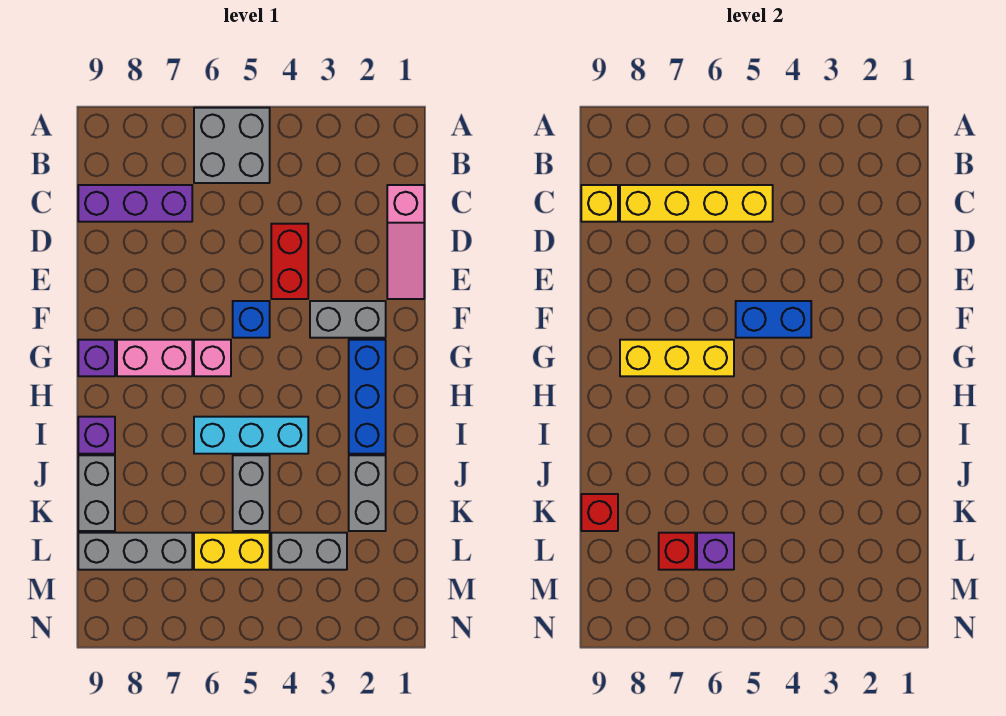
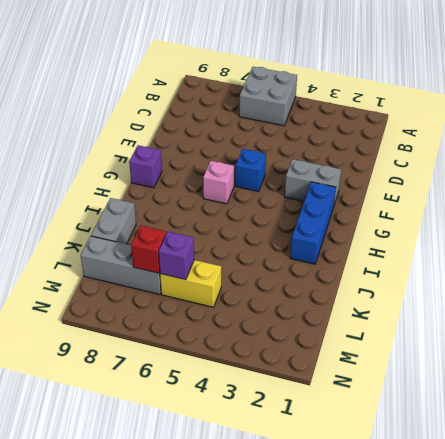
none -> pink 1x3 slope [387,185,424,299]
none -> purple 1x3 brick [78,185,192,222]
none -> red 1x2 brick [271,224,308,299]

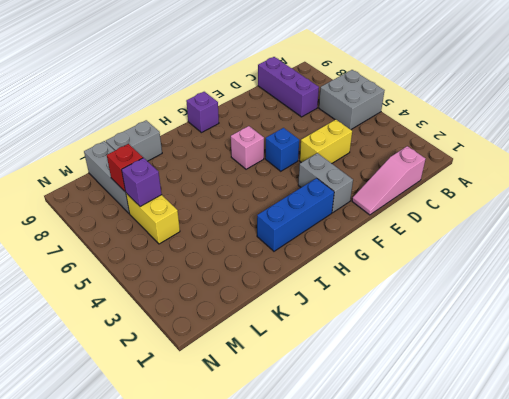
yellow 1x2 brick [300,120,352,163] -> red 1x2 brick [271,224,308,299]
none -> pink 1x2 brick [117,340,192,376]
none -> cyan 1x3 brick [194,417,308,454]
none -> purple 1x1 brick [78,417,115,454]

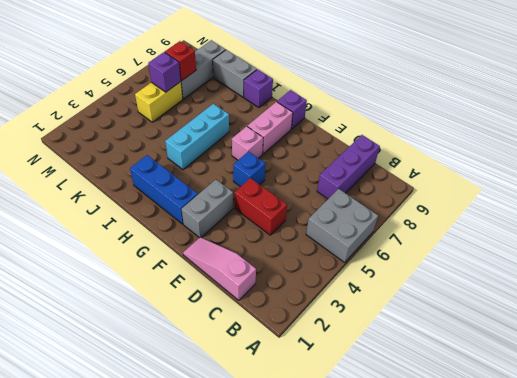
none -> grey 1x2 brick [349,455,386,531]
none -> grey 1x2 brick [233,455,270,531]
none -> grey 1x2 brick [271,533,347,570]

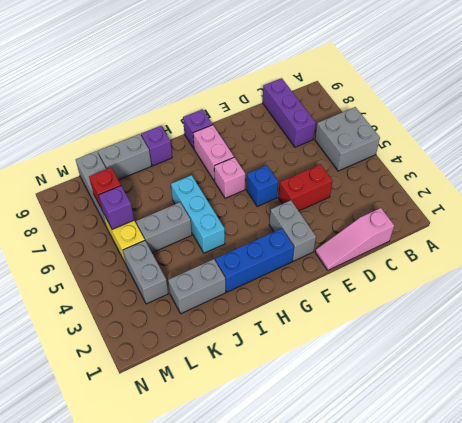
none -> yellow 1x4 brick [620,185,773,222]
none -> yellow 1x1 brick [581,185,618,222]
none -> blue 1x2 brick [736,301,811,338]

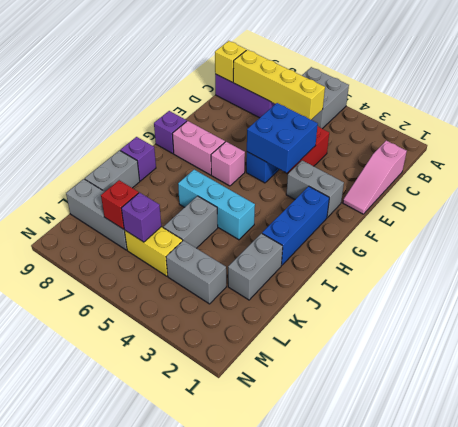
blue 2x2 brick [247,103,318,173] -> blue 1x2 brick [736,301,811,338]
none -> yellow 1x3 brick [620,340,734,376]
none -> red 1x1 brick [581,494,618,531]

